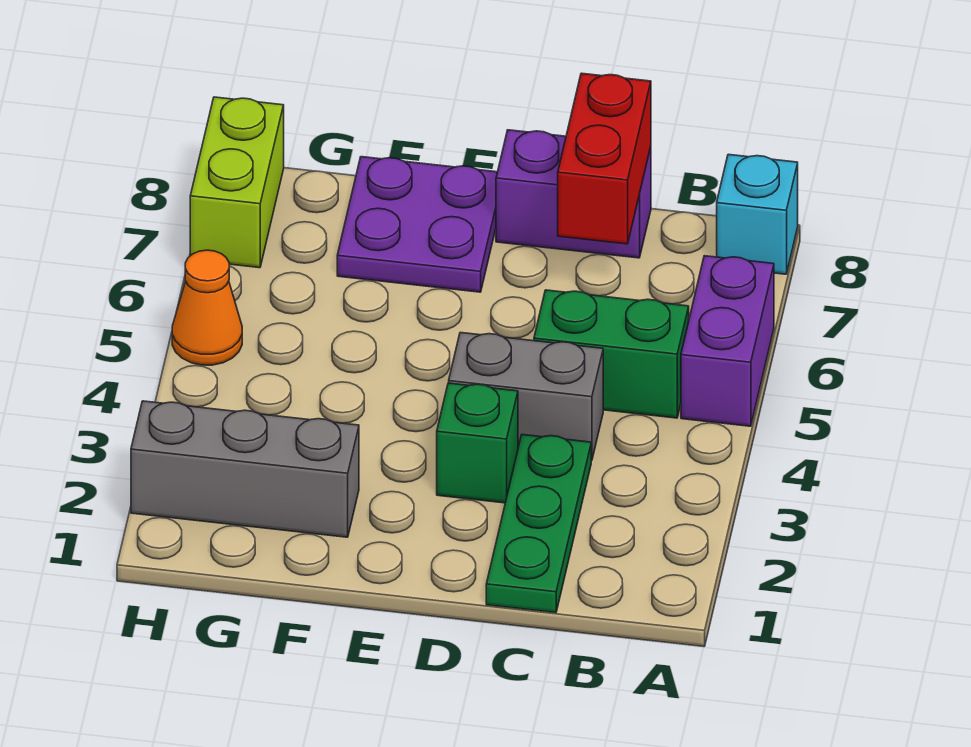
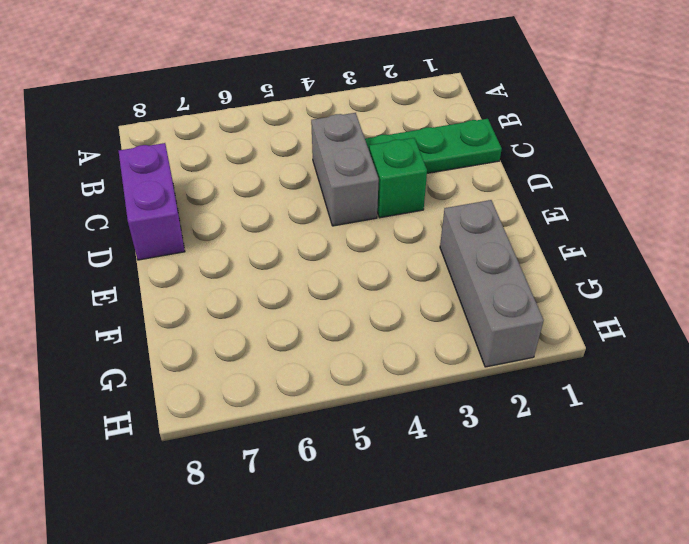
none -> purple 1x2 brick [681,256,774,426]
none -> cyan 1x1 brick [717,154,798,274]
none -> green 1x2 brick [534,290,689,418]

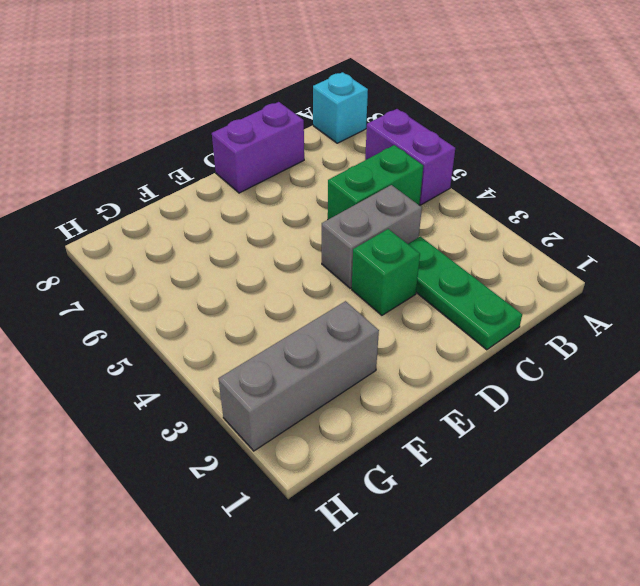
none -> purple 2x2 plate [337,157,497,292]
none -> orange 1x1 cone [172,250,242,365]
none -> lime 1x2 brick [190,97,284,268]

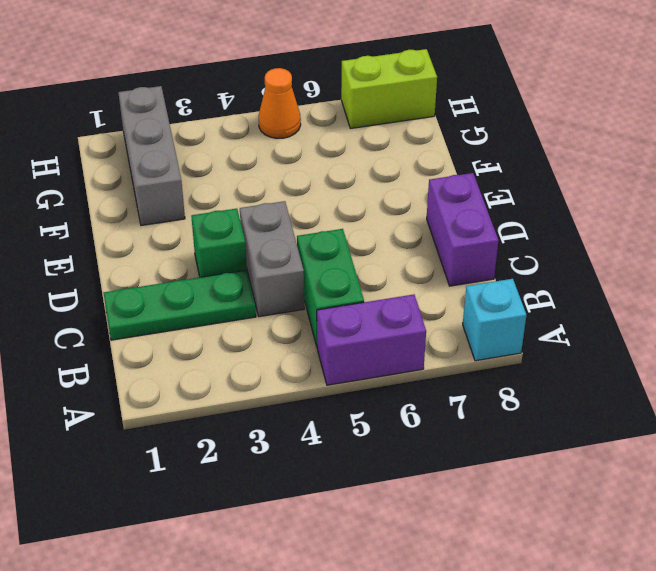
none -> purple 2x2 plate [337,157,497,292]
none -> red 1x2 brick [558,73,651,244]

